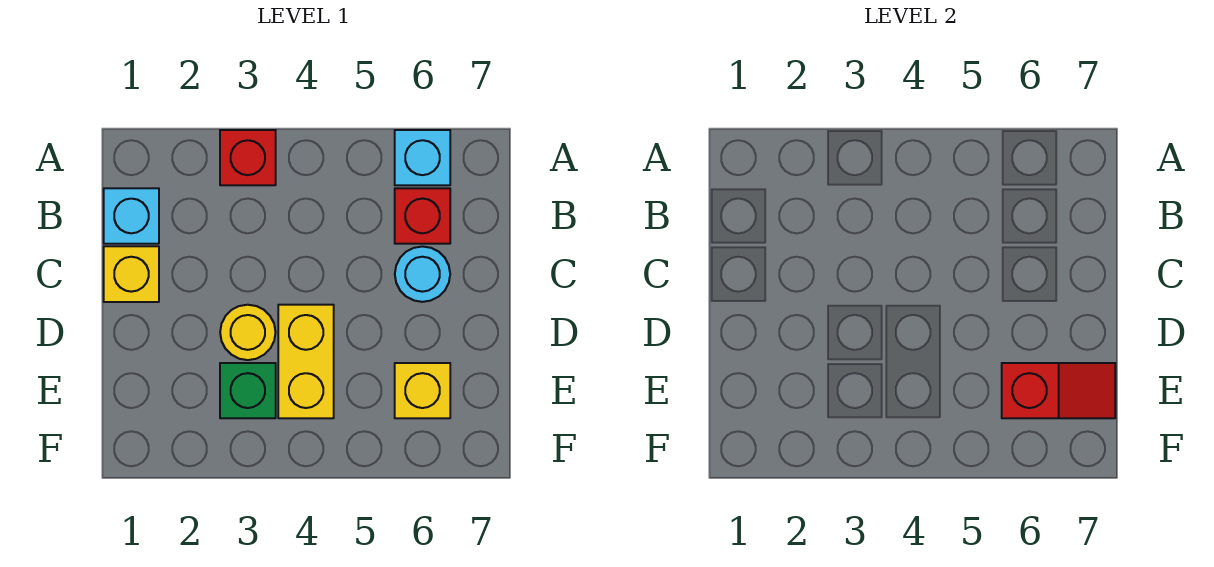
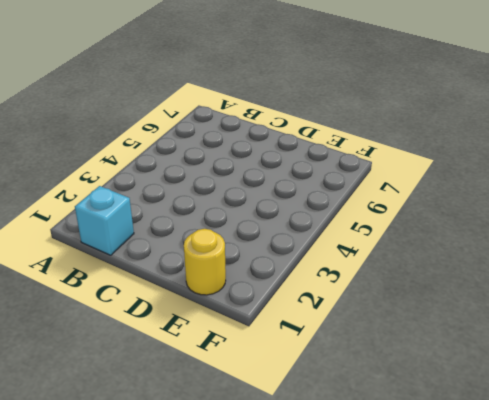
yellow 1x1 round brick [184,229,226,295] -> yellow 1x1 round brick moved to [220,305,276,360]
none -> red 1x1 brick [220,130,276,185]
none -> cyan 1x1 brick [395,130,450,185]

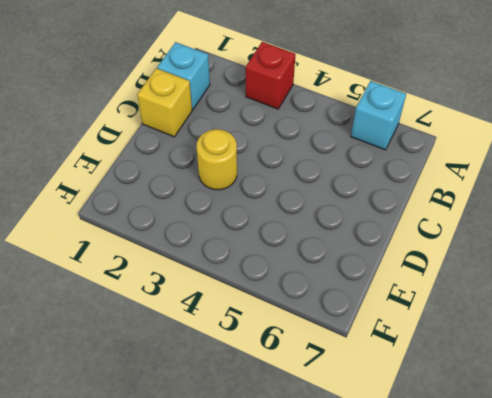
none -> red 1x1 brick [395,188,450,244]
none -> cyan 1x1 round brick [395,247,450,302]

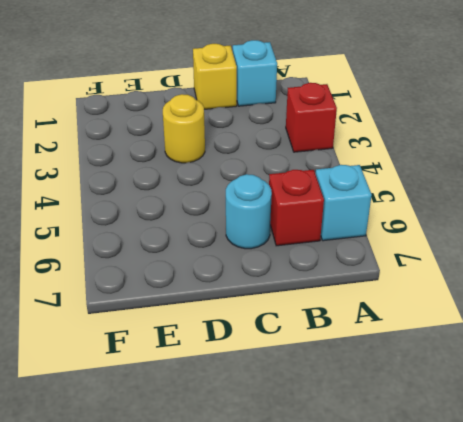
none -> yellow 1x2 brick [278,305,334,418]
none -> green 1x1 brick [220,363,276,418]

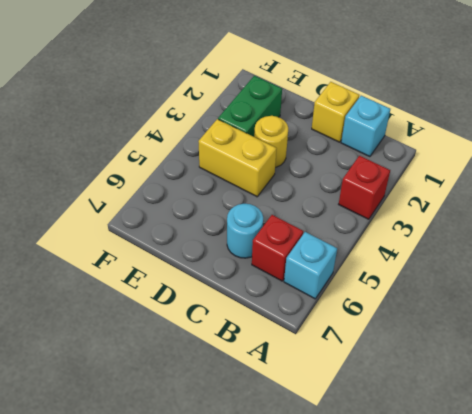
green 1x2 brick [218,76,282,137] -> green 1x1 brick [220,363,276,418]
none -> yellow 1x1 brick [395,363,450,418]
none -> red 1x2 slope [1002,363,1115,418]

